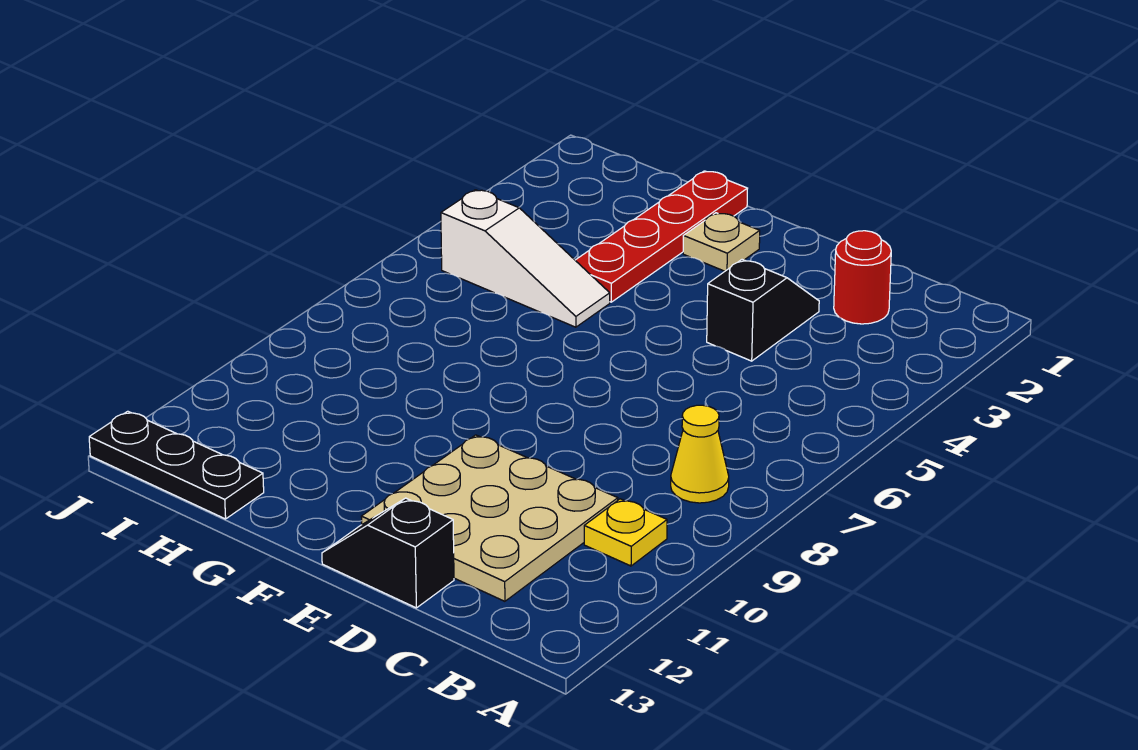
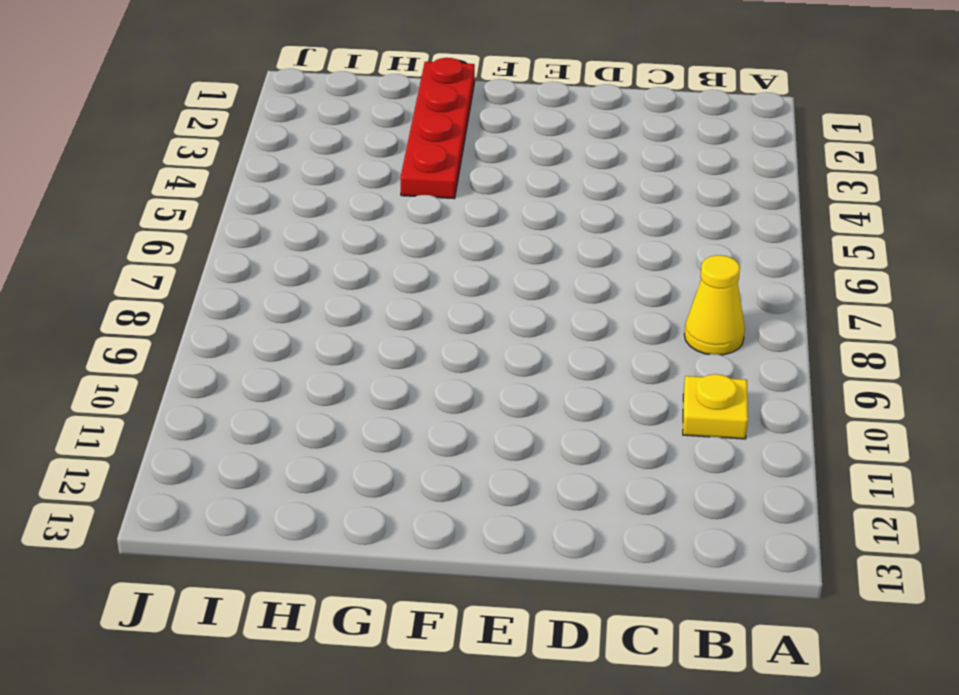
none -> red 1x1 round brick [834,231,891,324]
none -> tan 3x3 plate [361,435,618,601]

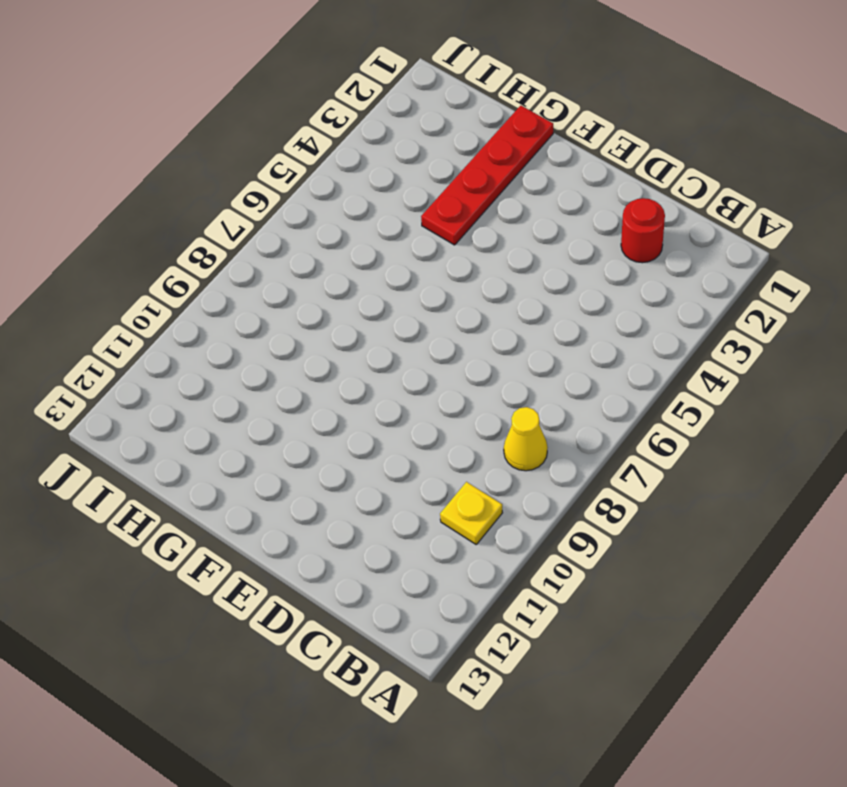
none -> tan 3x3 plate [361,435,618,601]
none -> black 1x2 slope [707,260,819,361]

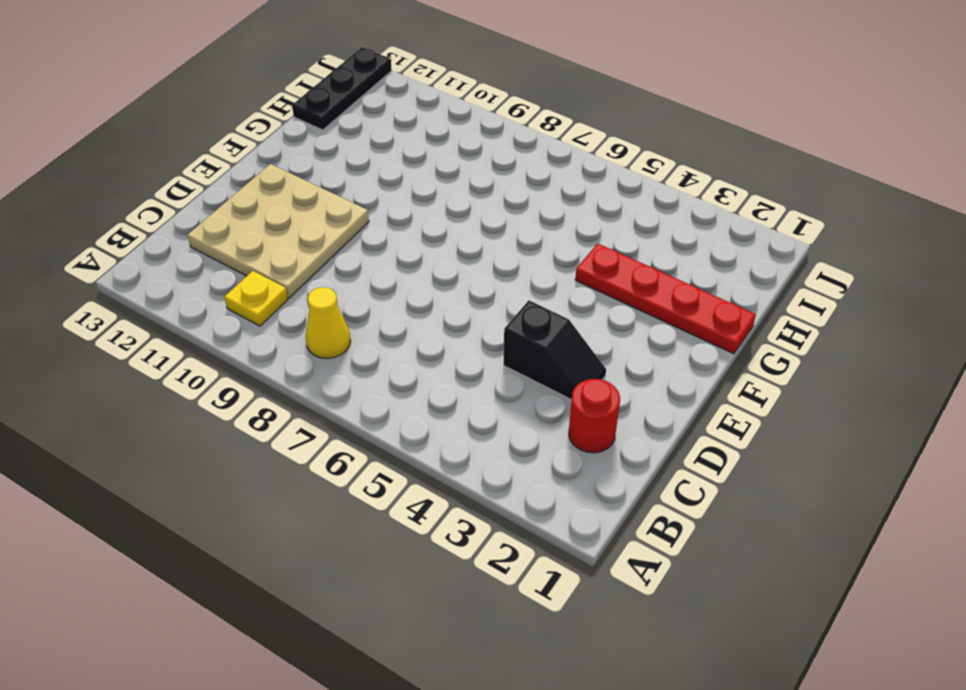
none -> black 1x2 slope [322,498,454,608]
none -> tan 1x1 plate [683,213,760,271]

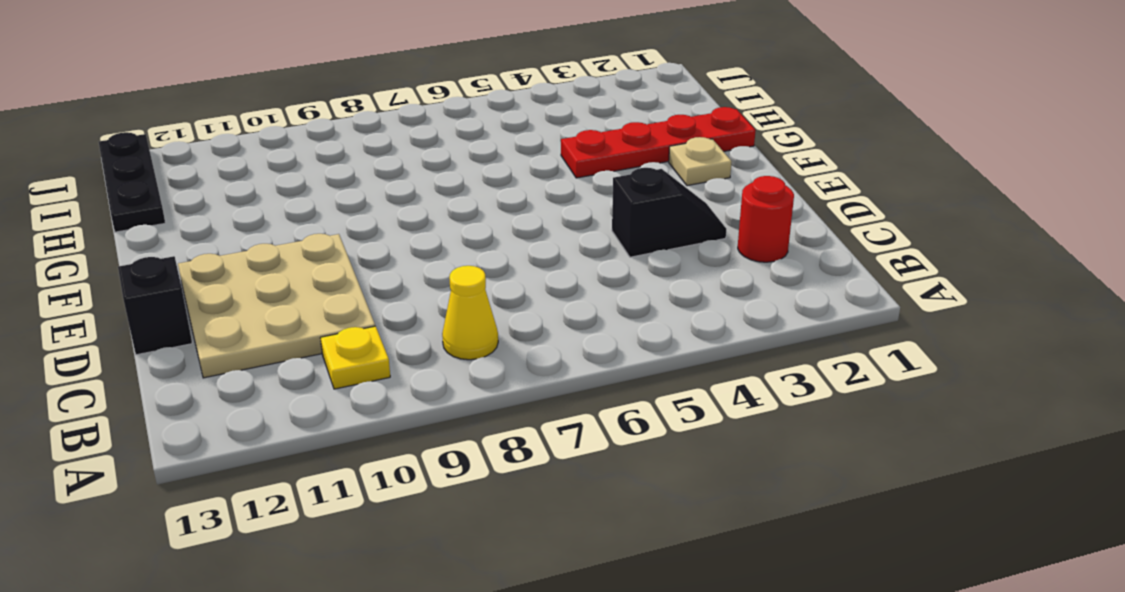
none -> white 1x3 slope [441,190,610,327]

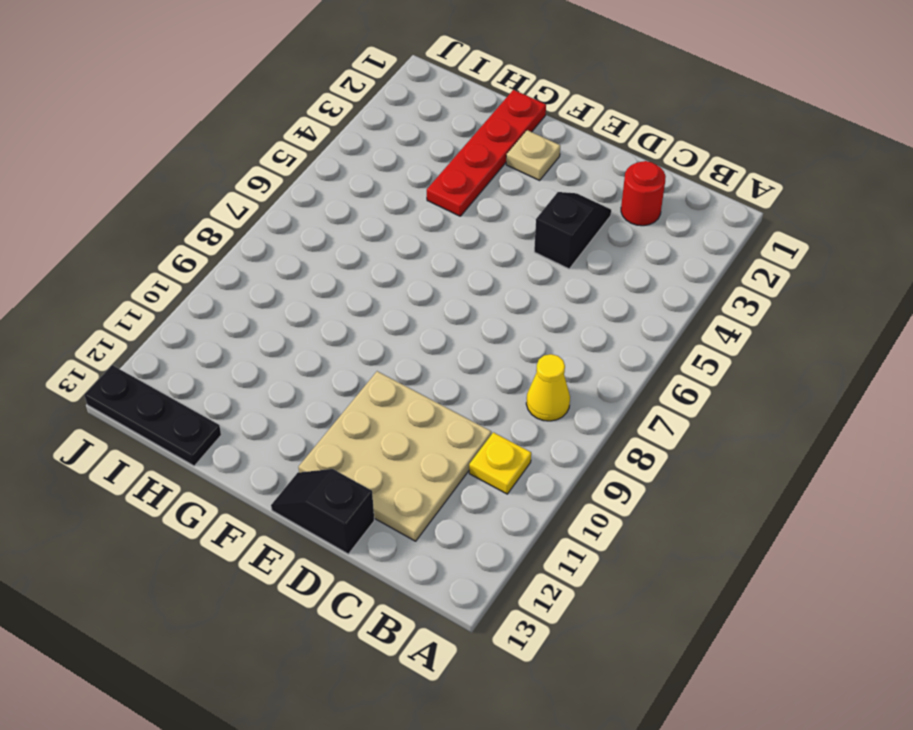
none -> white 1x3 slope [441,190,610,327]

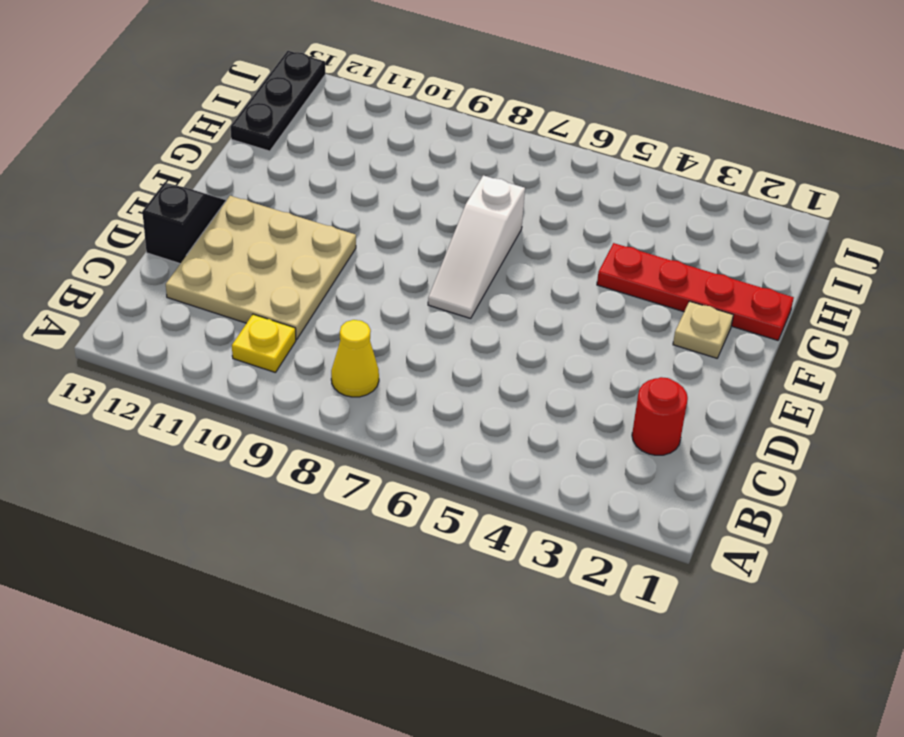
white 1x3 slope [428,175,525,318] -> white 1x3 slope moved to [441,190,610,327]
none -> black 1x2 slope [707,260,819,361]

